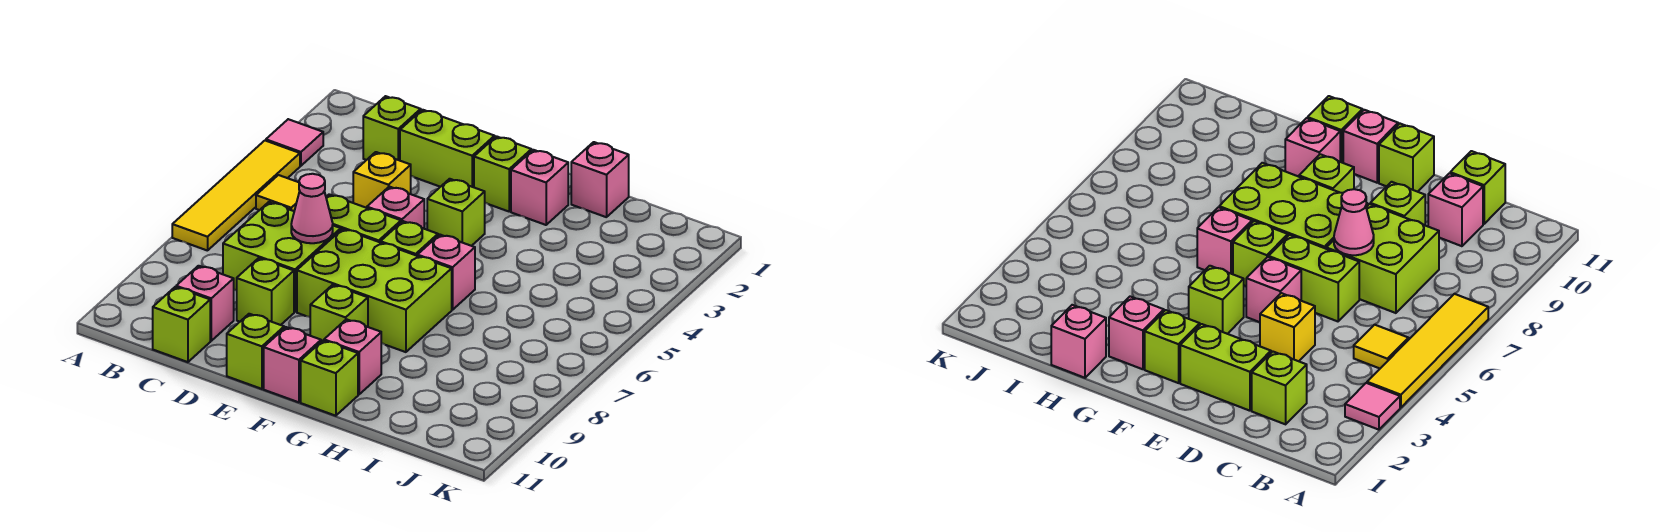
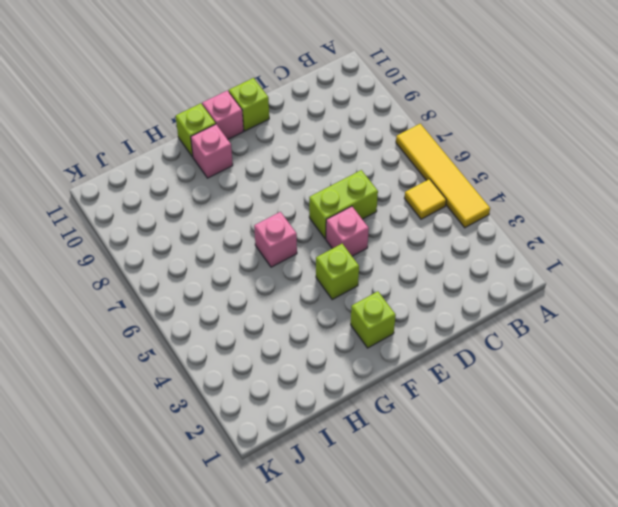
none -> pink 1x1 tile [266,119,323,166]
none -> lime 1x1 brick [363,96,421,161]
none -> lime 2x2 brick [223,202,341,312]

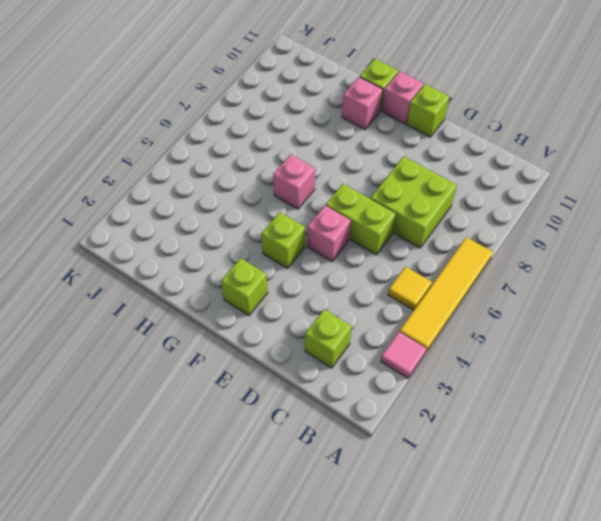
none -> pink 1x1 brick [176,266,234,341]
none -> lime 1x1 brick [153,287,210,362]
none -> lime 1x2 brick [400,110,495,187]

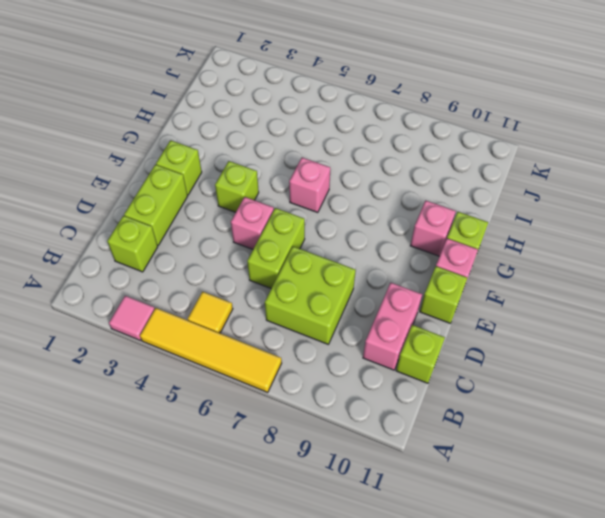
pink 1x2 brick [363,283,422,370] -> pink 1x1 brick [176,266,234,341]
none -> yellow 1x1 brick [353,152,411,208]
none -> lime 1x1 brick [237,258,294,325]
none -> lime 2x3 brick [297,229,452,352]

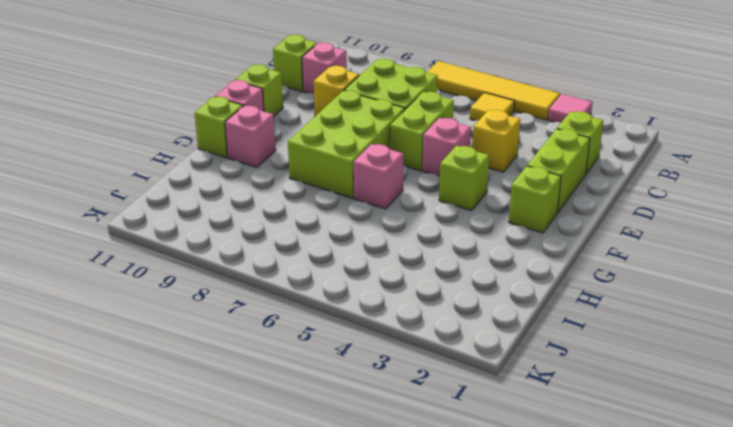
yellow 1x1 brick [314,66,359,116] -> lime 1x1 brick [237,258,294,325]
none -> lime 1x1 brick [381,221,438,256]
none -> lime 1x1 brick [310,285,368,342]
none -> pink 1x1 brick [511,150,568,225]

